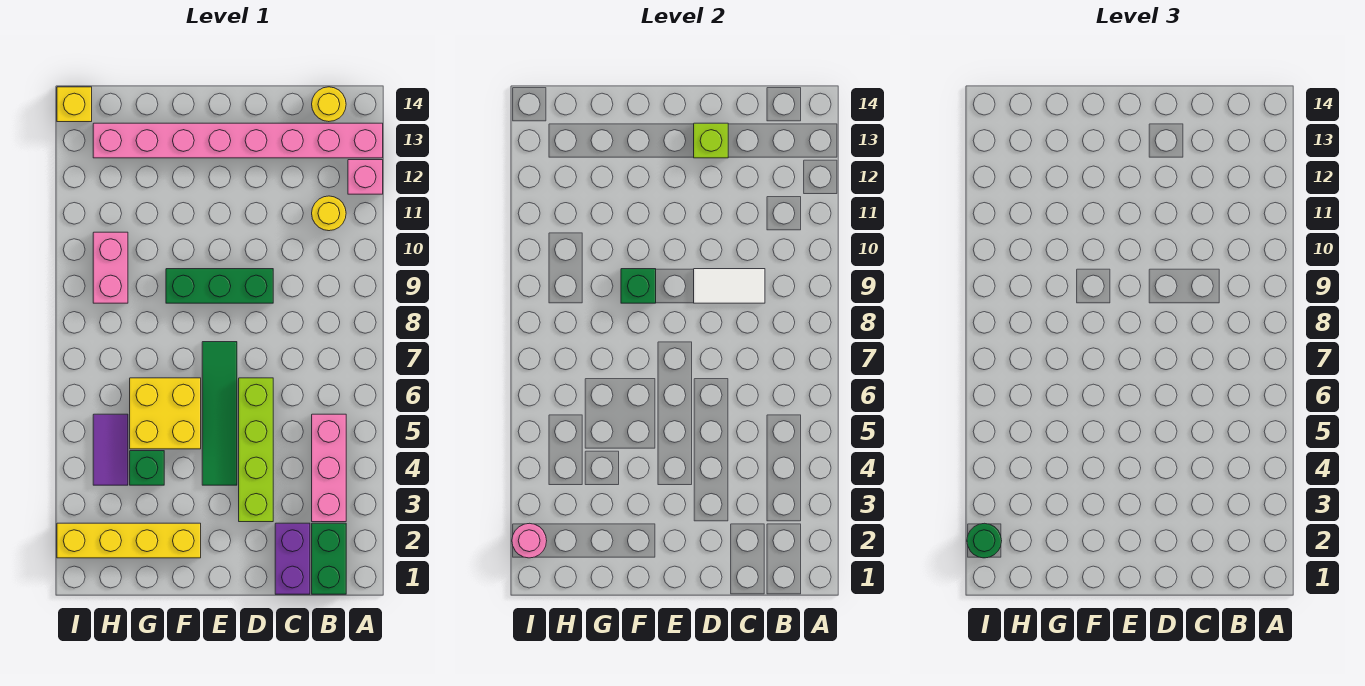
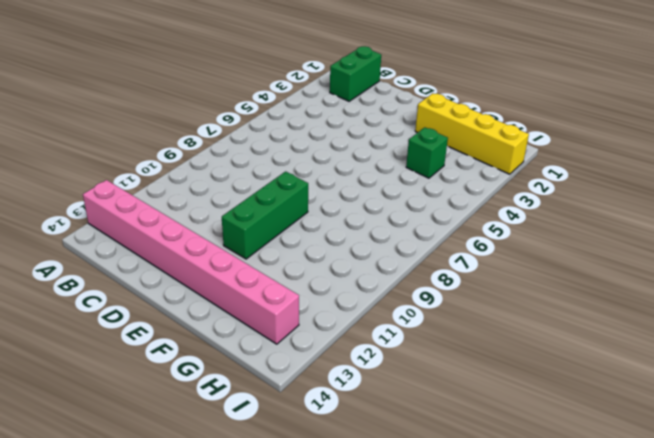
green 1x3 brick [222,171,308,259] -> green 1x3 brick turned to [166,269,273,303]
none -> pink 1x1 brick [348,160,383,194]
none -> pink 1x3 brick [312,414,346,522]
none -> yellow 1x1 round brick [312,196,346,231]

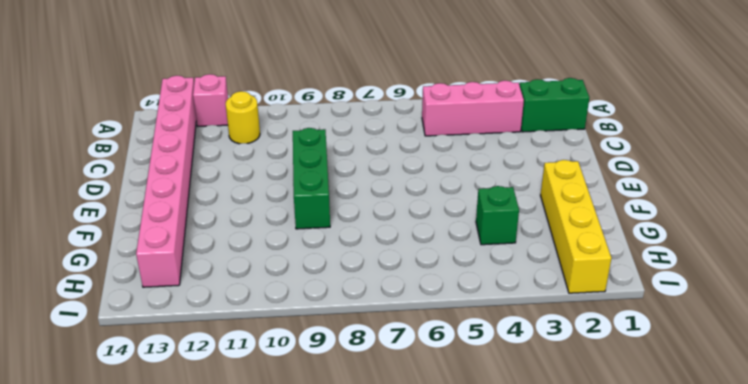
none -> yellow 1x1 round brick [312,87,346,122]
none -> purple 1x2 brick [275,523,310,594]
none -> lime 1x4 brick [239,378,273,522]

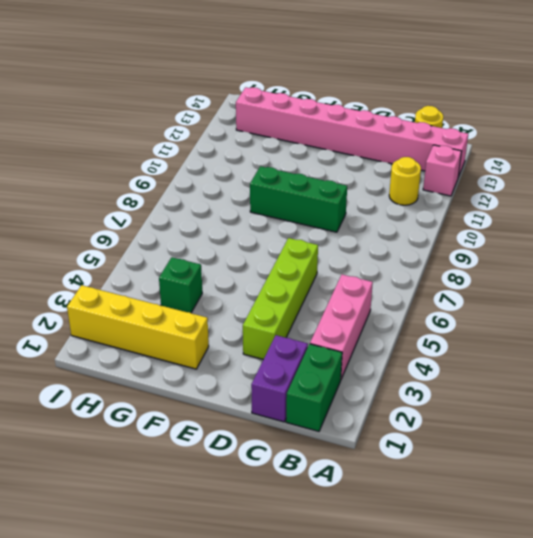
none -> green 1x4 tile [202,342,237,485]
none -> yellow 2x2 brick [130,378,201,449]
none -> purple 1x2 tile [93,414,128,485]

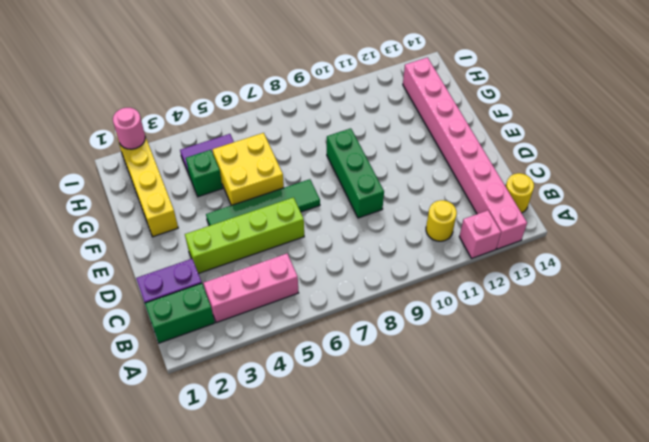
none -> pink 1x2 brick [93,232,128,303]
none -> yellow 1x1 brick [57,87,92,122]
none -> white 1x2 tile [694,269,765,303]

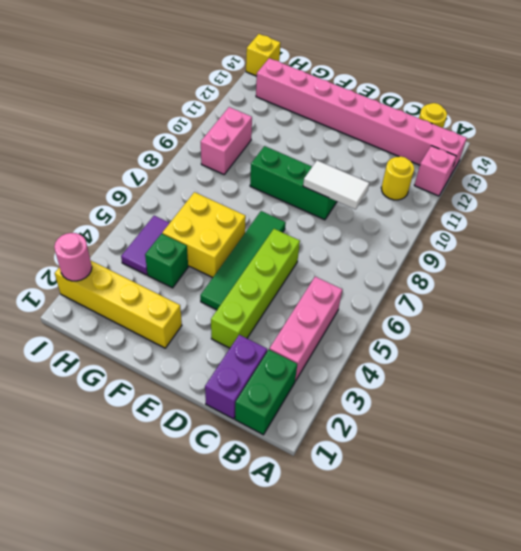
none -> lime 1x1 brick [694,123,728,158]
none -> green 1x1 brick [621,269,656,303]
none -> green 1x1 round brick [967,523,1002,558]

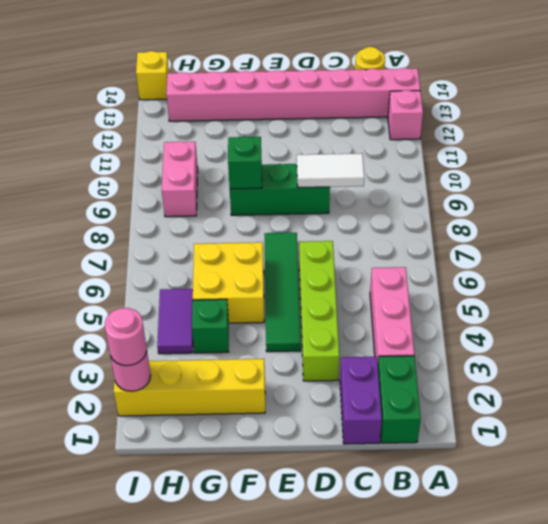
pink 1x1 round brick [105,308,147,366] -> green 1x1 round brick [967,523,1002,558]
none -> yellow 1x1 round brick [312,196,346,231]
none -> lime 1x1 brick [694,123,728,158]

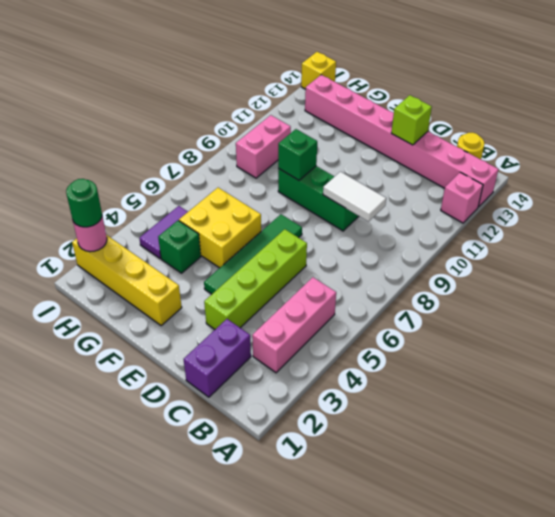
none -> green 1x2 brick [312,523,346,594]
none -> yellow 1x1 round brick [312,196,346,231]

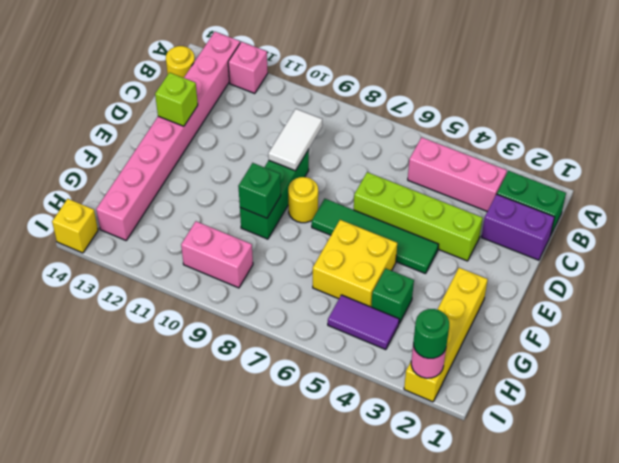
yellow 1x1 round brick [288,177,318,223] -> yellow 1x1 round brick moved to [312,196,346,231]

